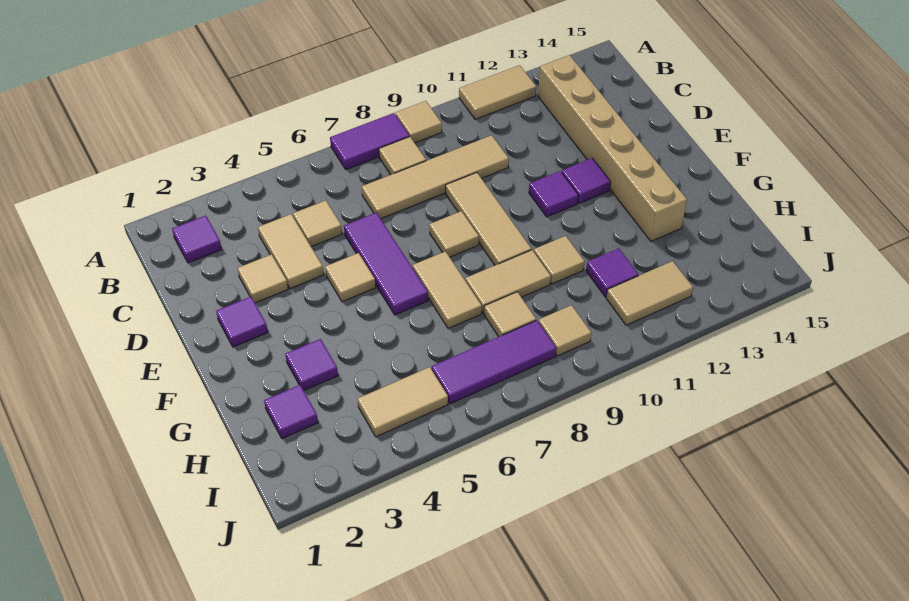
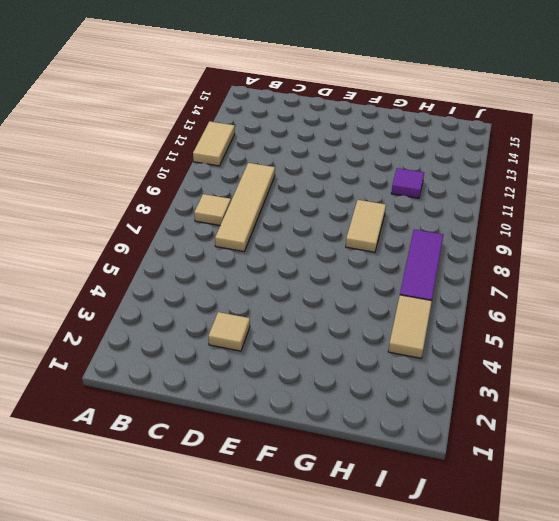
none -> purple 1x2 tile [330,113,409,169]
none -> tan 1x1 tile [395,101,442,143]
none -> purple 1x1 tile [172,216,222,263]

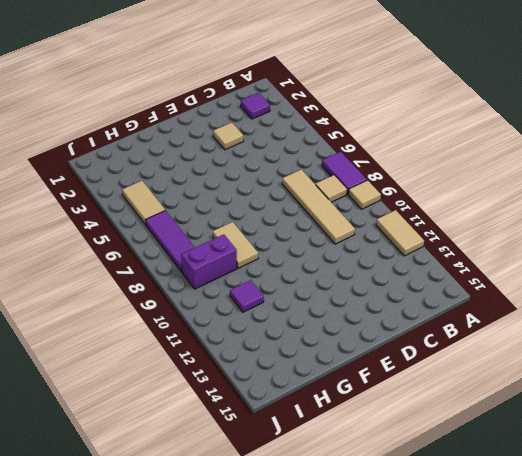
purple 1x2 brick [181,234,237,289] -> tan 1x1 tile [539,305,591,356]
none -> tan 1x6 brick [538,55,687,241]
none -> tan 1x2 tile [258,214,324,289]
none -> tan 1x1 tile [293,200,342,247]

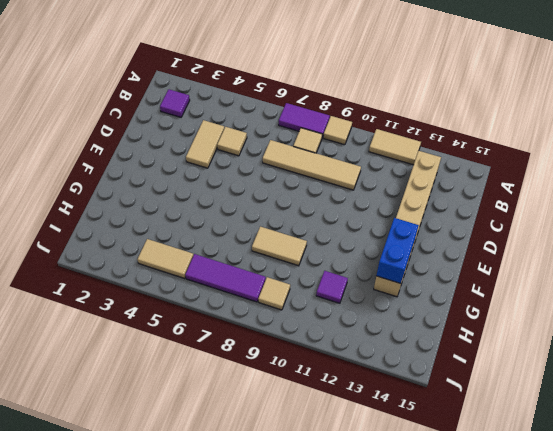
blue 1x2 brick [376,218,419,284] -> none
none -> tan 1x1 tile [238,254,288,303]
none -> purple 1x3 tile [344,213,428,315]
none -> tan 1x3 tile [446,173,531,265]

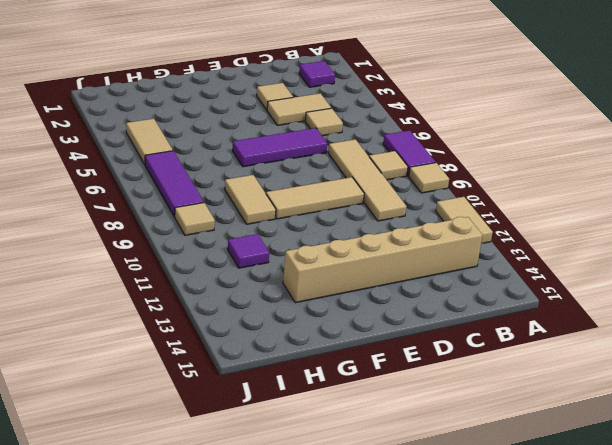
none -> purple 1x1 tile [216,297,268,347]
none -> tan 1x1 tile [325,253,376,302]
none -> tan 1x1 tile [429,211,479,257]

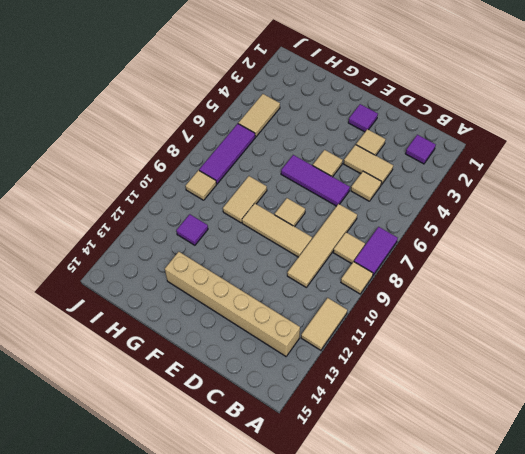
none -> purple 1x1 tile [529,171,578,217]
none -> purple 1x1 tile [562,158,610,203]
none -> tan 1x2 tile [413,251,482,329]

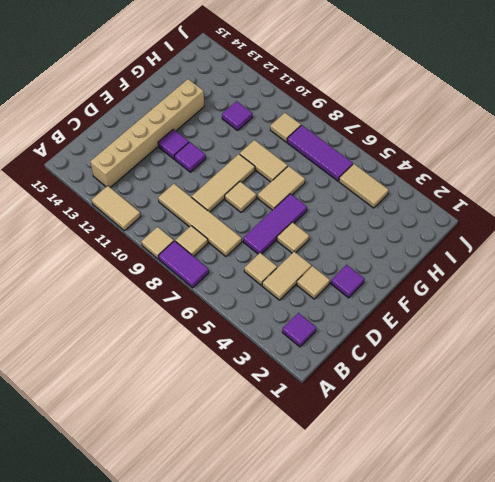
none -> purple 1x1 tile [285,339,338,390]
none -> tan 1x1 tile [534,236,585,284]
none -> purple 1x1 tile [264,385,318,438]

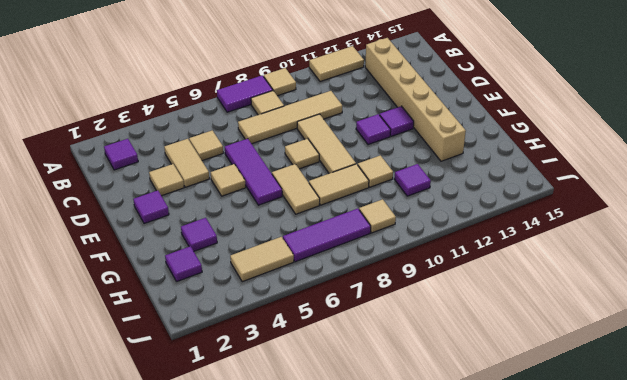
none -> tan 1x1 tile [484,292,536,337]
none -> tan 1x2 tile [606,261,693,325]

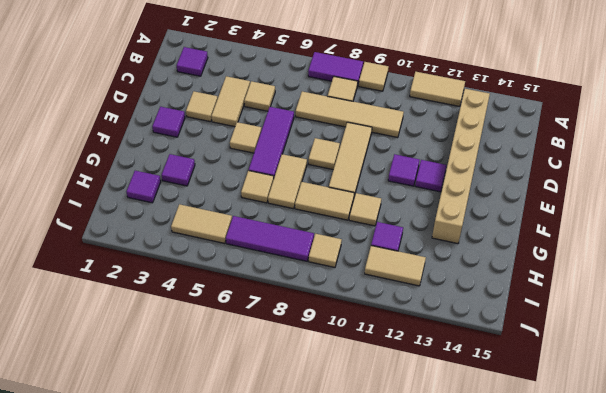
tan 1x1 tile [241,171,274,203] -> tan 1x1 tile moved to [484,292,536,337]

